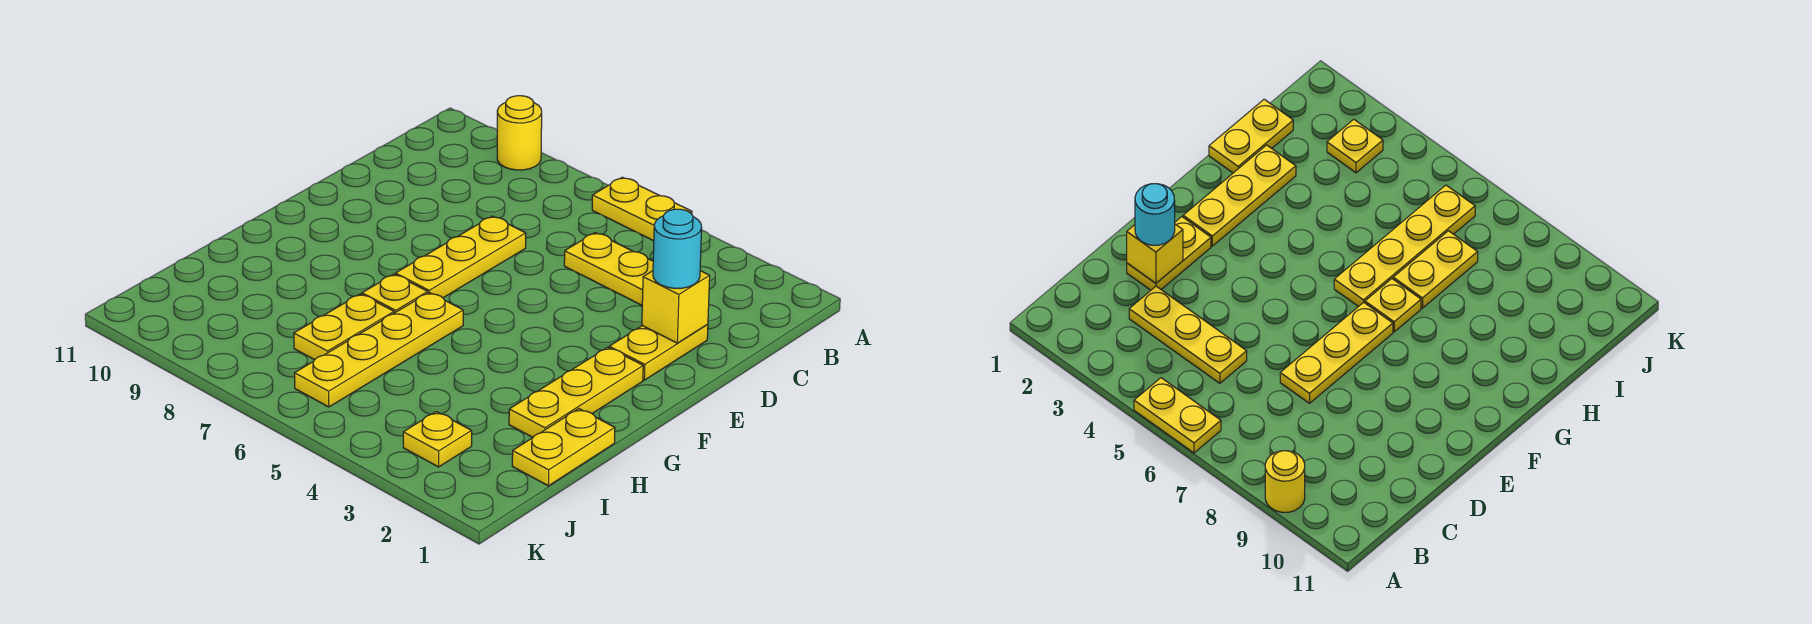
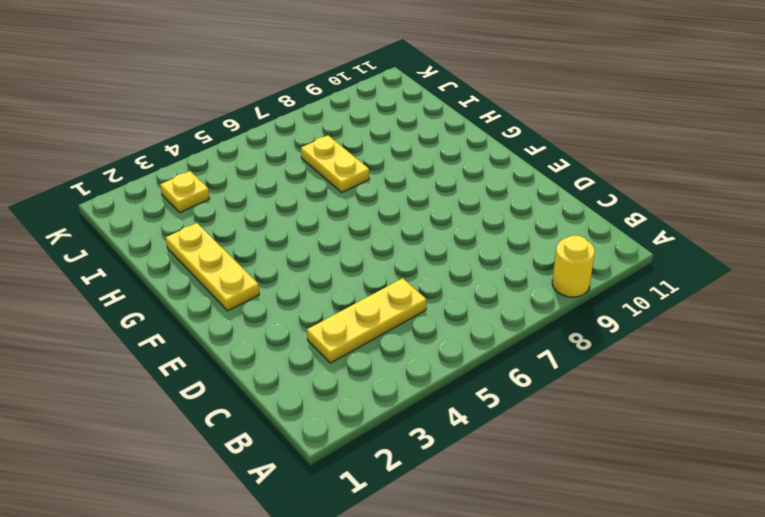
none -> yellow 1x2 plate [592,177,692,241]
none -> yellow 1x2 plate [609,324,708,380]
none -> yellow 1x3 plate [396,216,526,298]

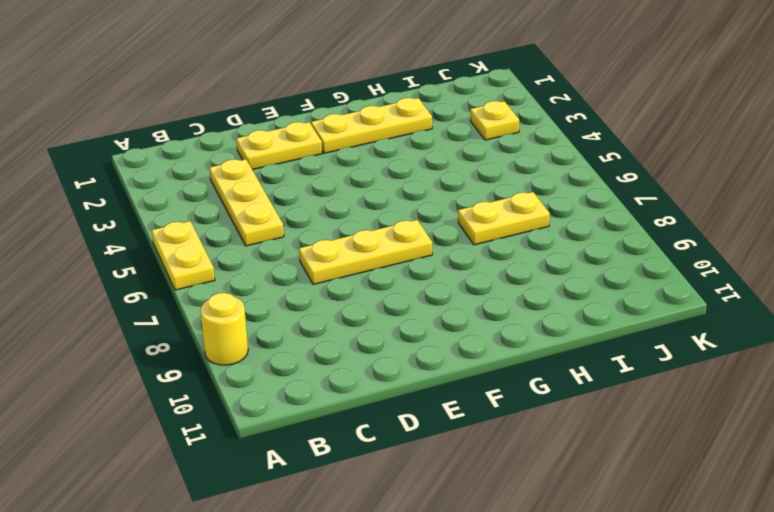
none -> yellow 1x4 plate [295,292,463,407]
none -> yellow 1x1 plate [362,274,428,313]
none -> yellow 1x2 plate [512,409,615,486]

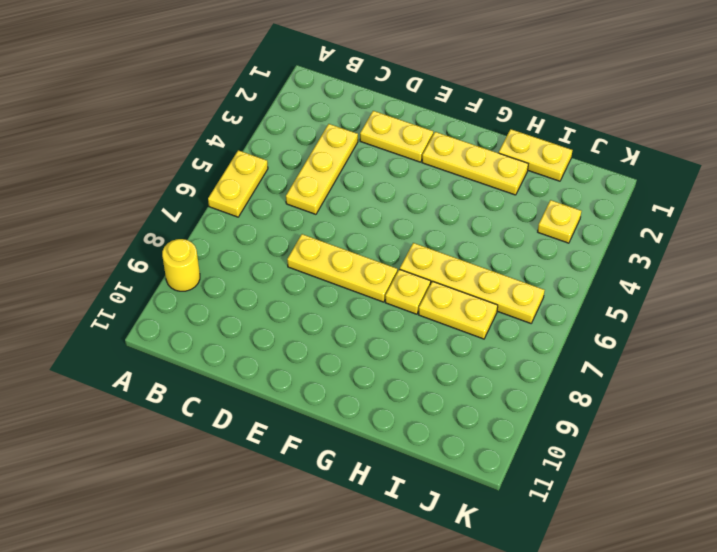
none -> yellow 1x1 brick [642,271,710,343]
none -> cyan 1x1 round brick [653,209,702,288]

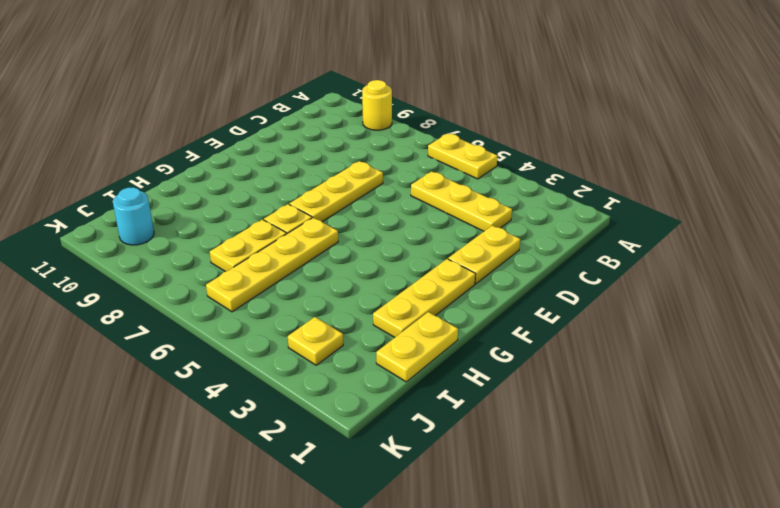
cyan 1x1 round brick [113,187,154,245] -> cyan 1x1 round brick moved to [653,209,702,288]
none -> yellow 1x1 brick [642,271,710,343]

